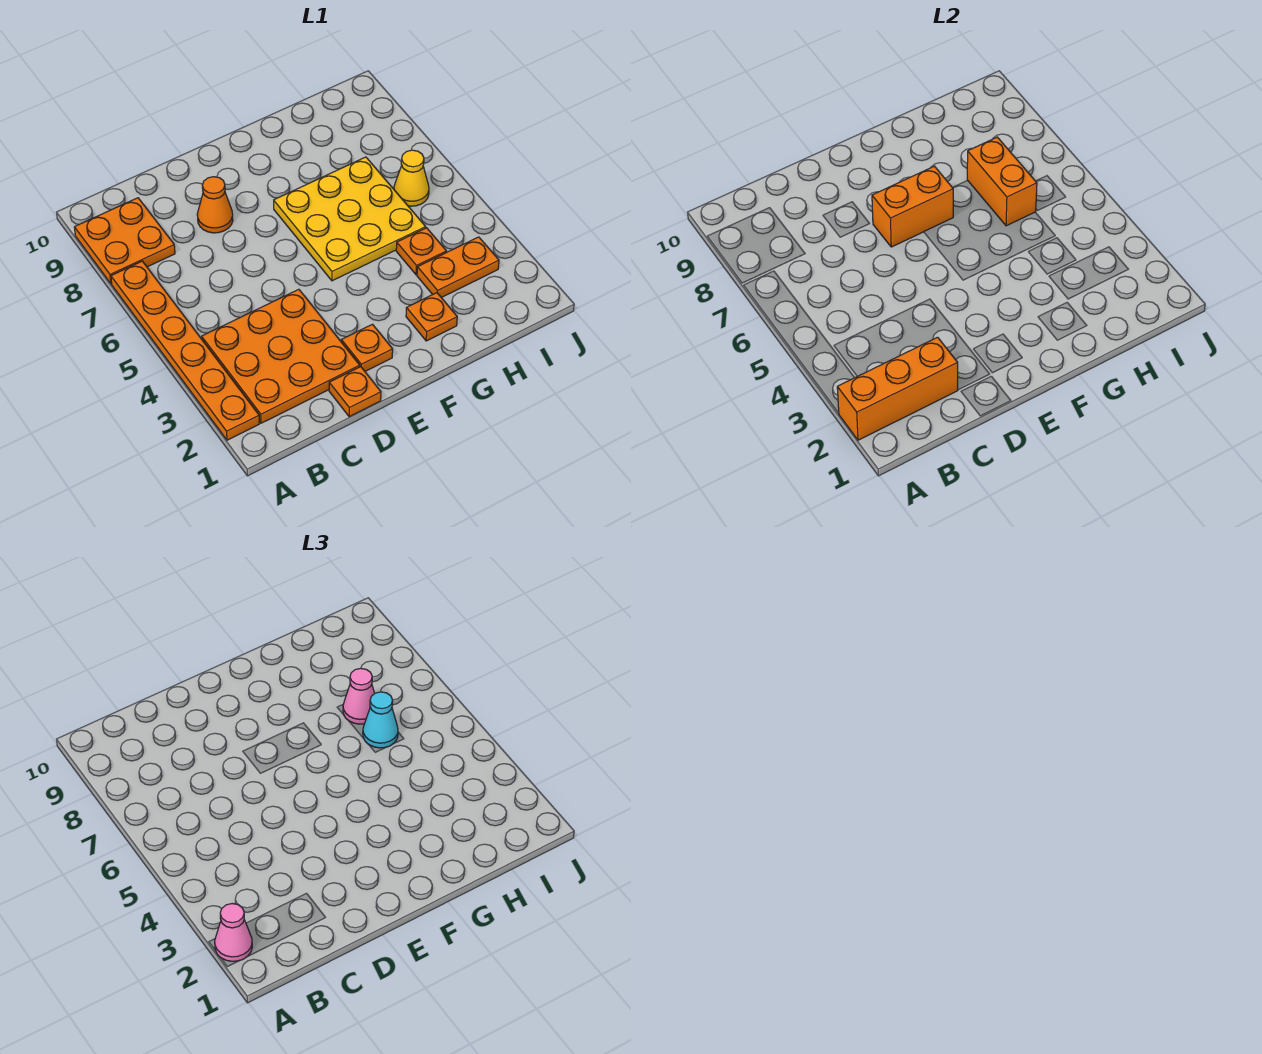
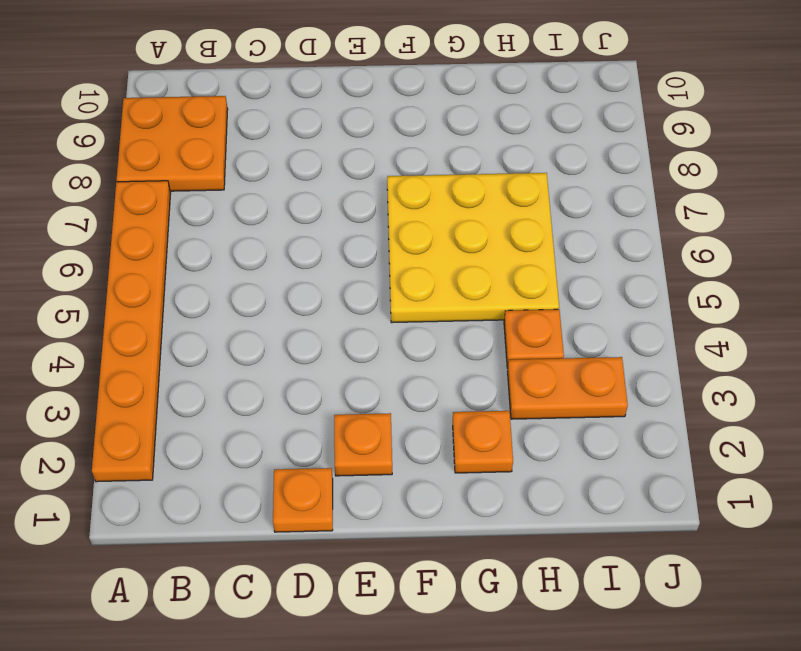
none -> orange 3x3 plate [202,289,360,423]
none -> orange 1x1 cone [197,177,233,233]
none -> yellow 1x1 cone [394,150,429,206]

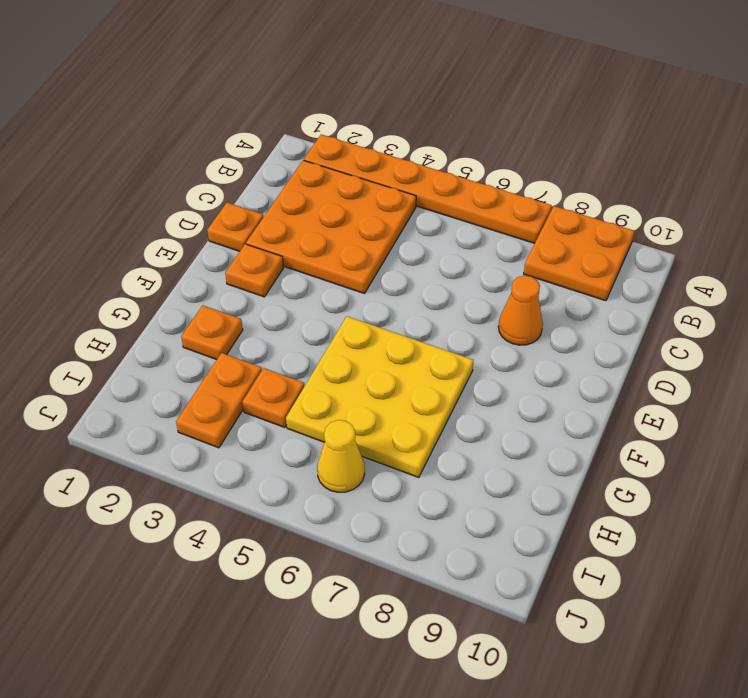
none -> orange 1x3 brick [837,337,958,440]
none -> orange 1x2 brick [872,166,953,247]
none -> orange 1x2 brick [967,137,1037,226]

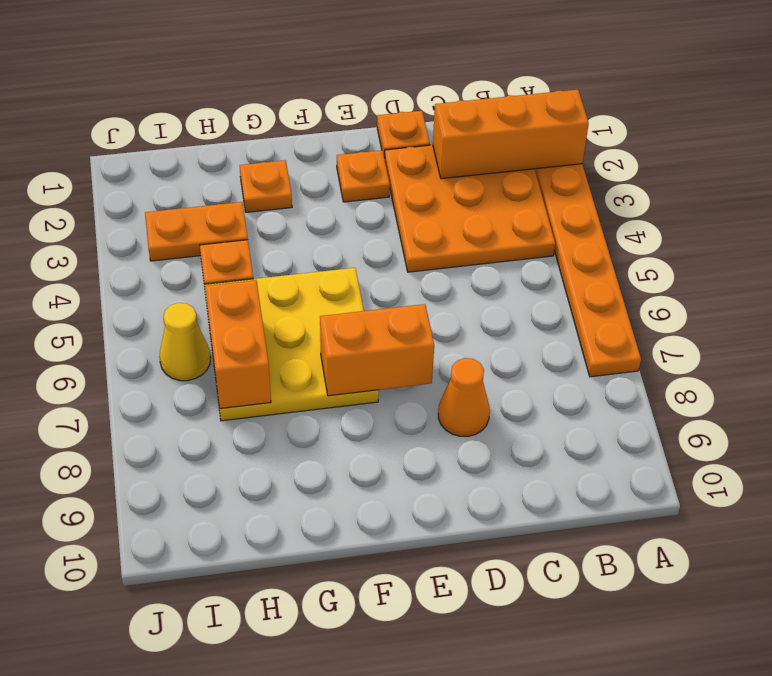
none -> orange 2x2 plate [74,198,175,284]
none -> pink 1x1 cone [215,904,252,961]
none -> cyan 1x1 cone [363,692,398,748]

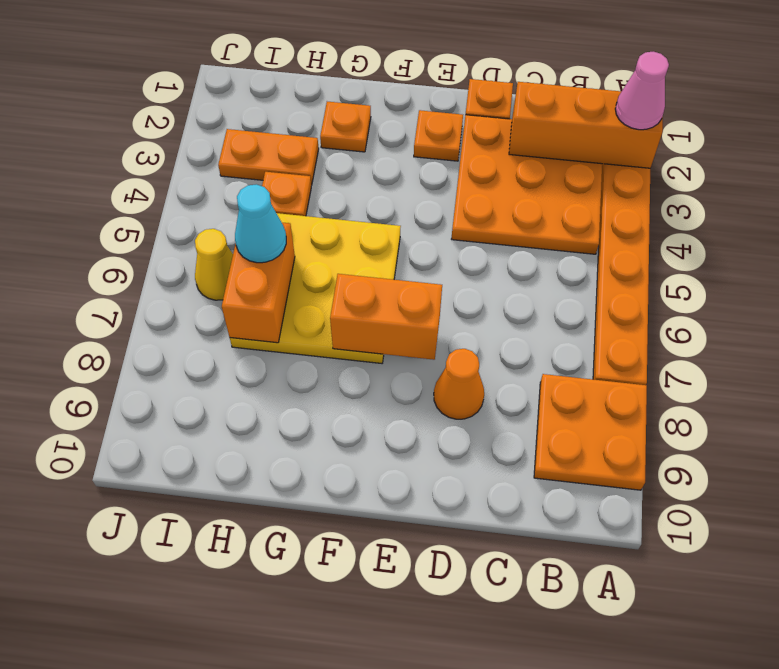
none -> pink 1x1 cone [343,668,375,724]

